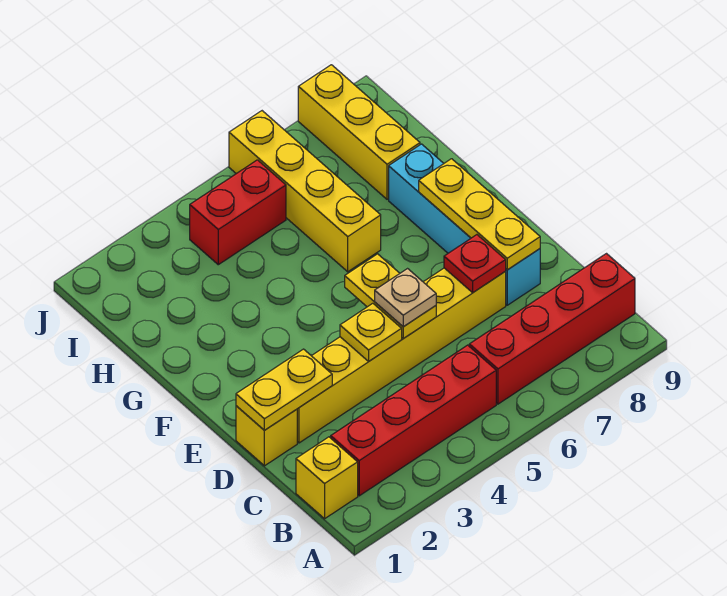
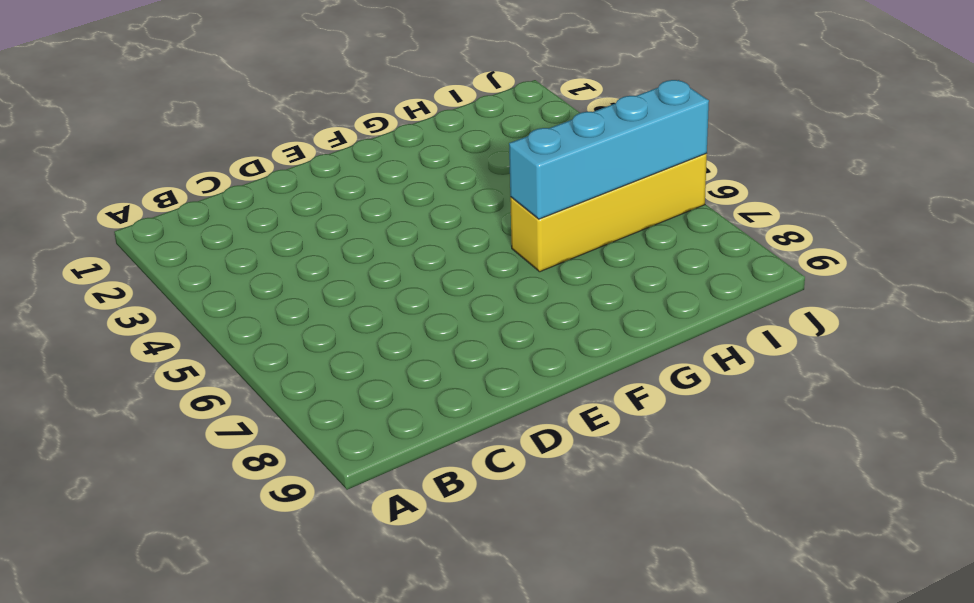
cyan 1x4 brick [509,80,709,219] -> cyan 1x4 brick moved to [389,144,540,305]
none -> yellow 1x1 brick [296,437,358,519]
none -> red 1x4 brick [331,345,496,496]
none -> red 1x4 brick [469,254,635,404]

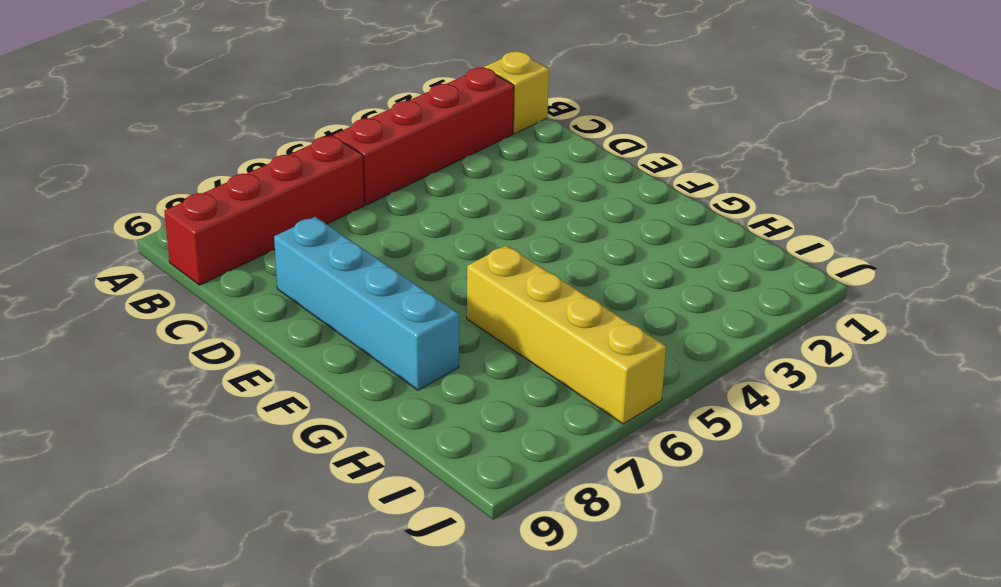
none -> yellow 1x1 brick [236,406,297,466]
none -> yellow 1x6 brick [297,268,506,443]
none -> yellow 1x3 brick [298,65,420,199]

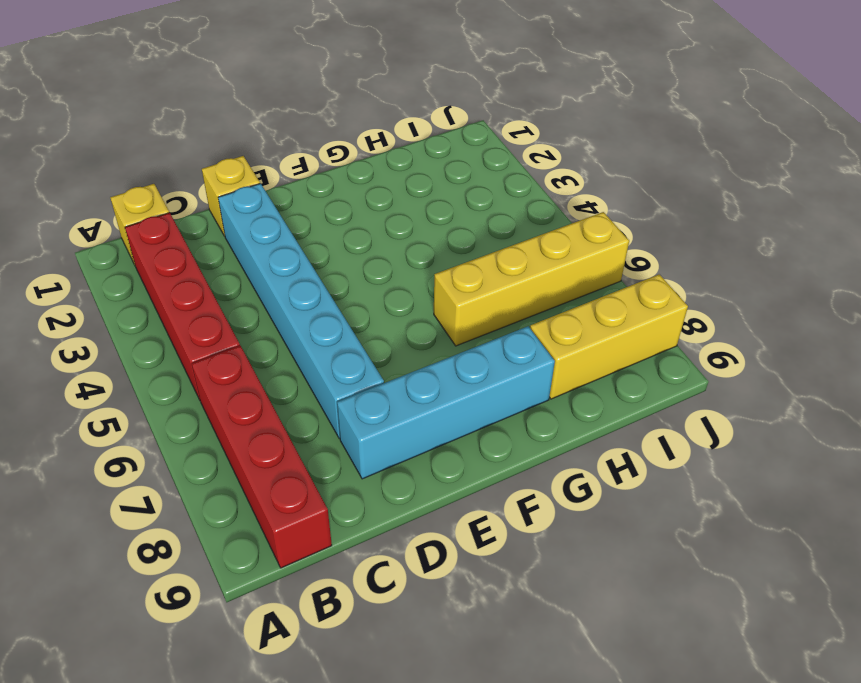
cyan 1x6 brick [218,184,384,439] -> yellow 1x6 brick [297,268,506,443]
none -> red 1x2 brick [190,160,286,265]
none -> yellow 1x2 plate [236,349,332,430]
none -> yellow 1x1 plate [340,303,402,361]

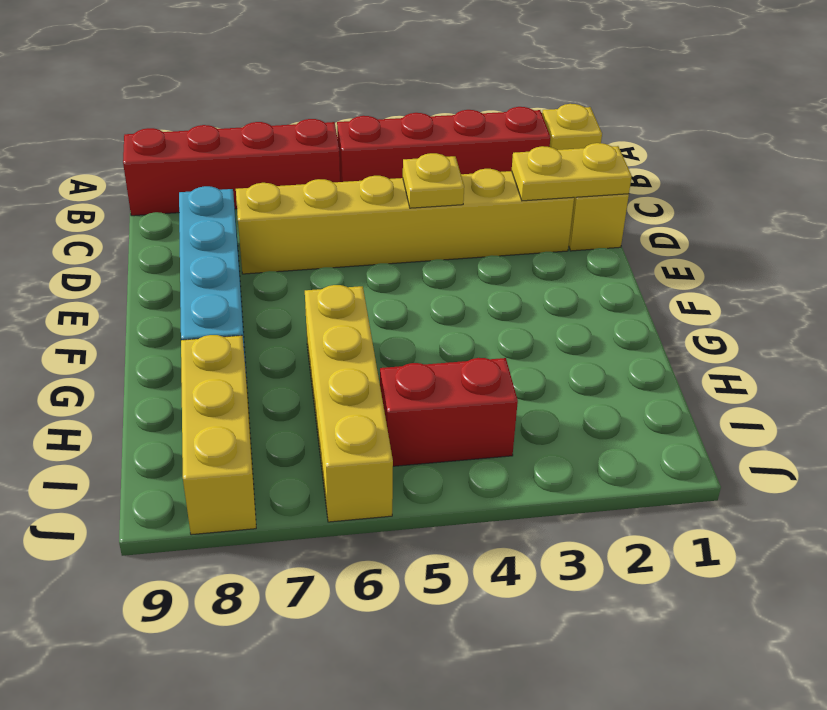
none -> yellow 1x2 plate [345,254,436,339]
none -> red 1x1 plate [444,235,506,293]
none -> yellow 1x3 plate [419,159,540,270]

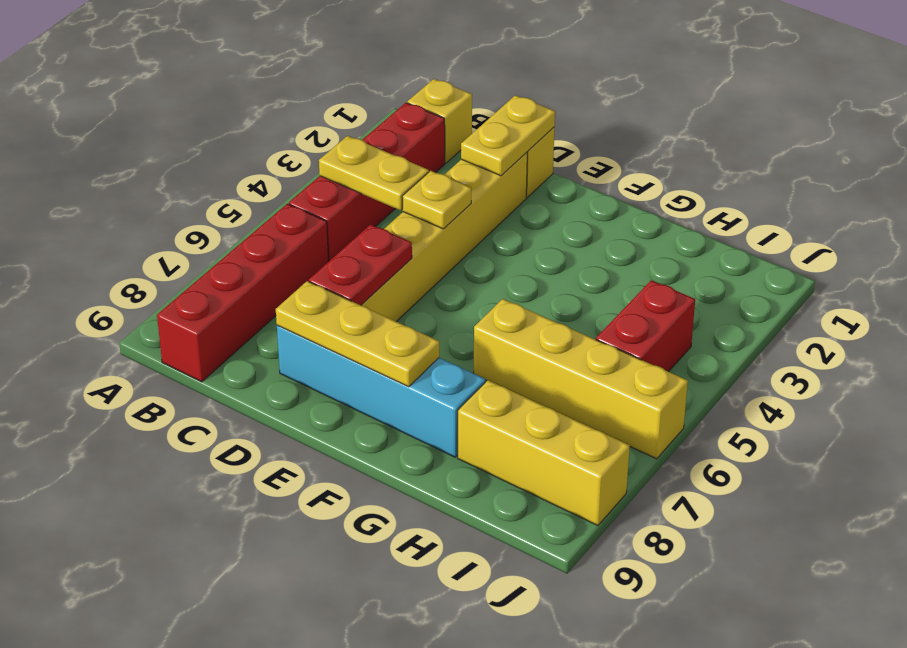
yellow 1x2 plate [319,136,429,210] -> yellow 1x2 plate moved to [345,254,436,339]
red 1x2 plate [309,224,412,305] -> red 1x1 plate [444,235,506,293]
none -> tan 1x1 plate [375,269,436,327]

